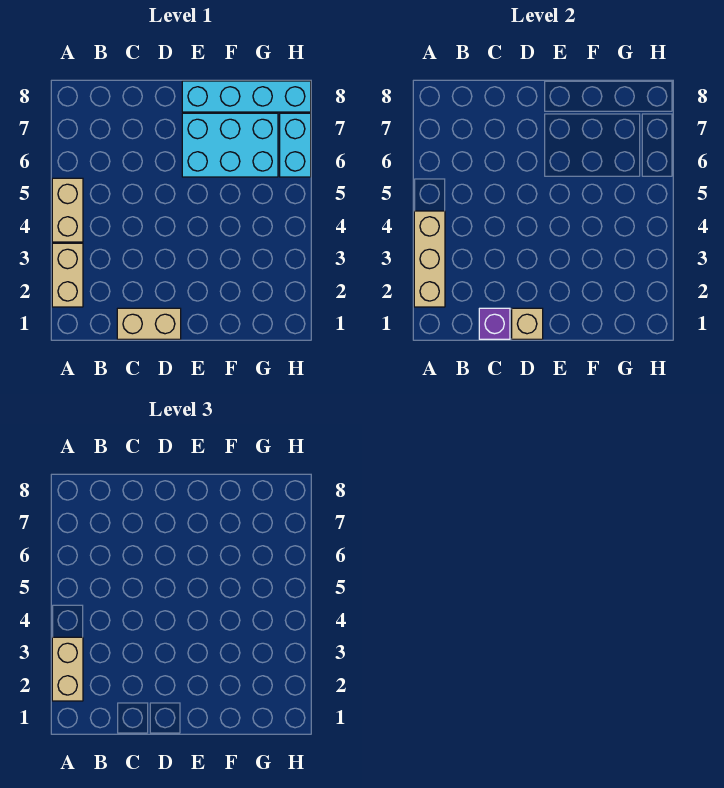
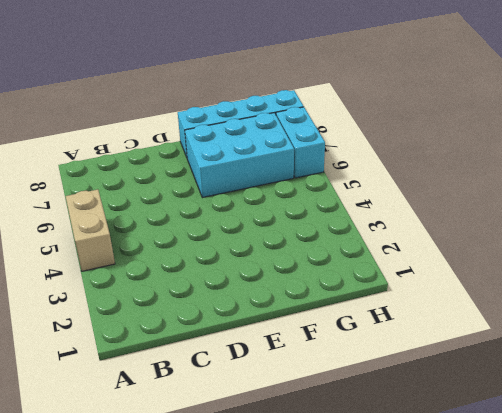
none -> tan 1x2 brick [52,243,83,307]
none -> tan 1x2 brick [117,308,181,339]

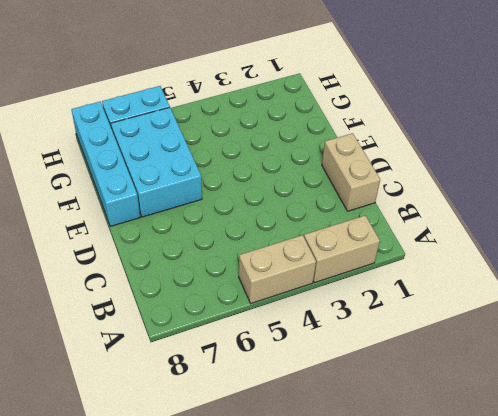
none -> tan 1x3 brick [414,211,445,307]
none -> purple 1x1 brick [479,308,510,339]

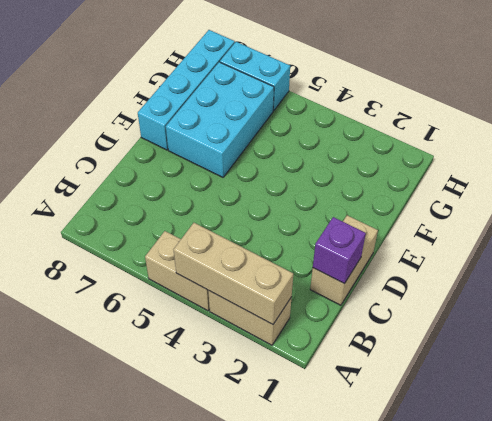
none -> tan 1x1 brick [512,308,543,339]
none -> tan 1x2 brick [52,637,83,701]

